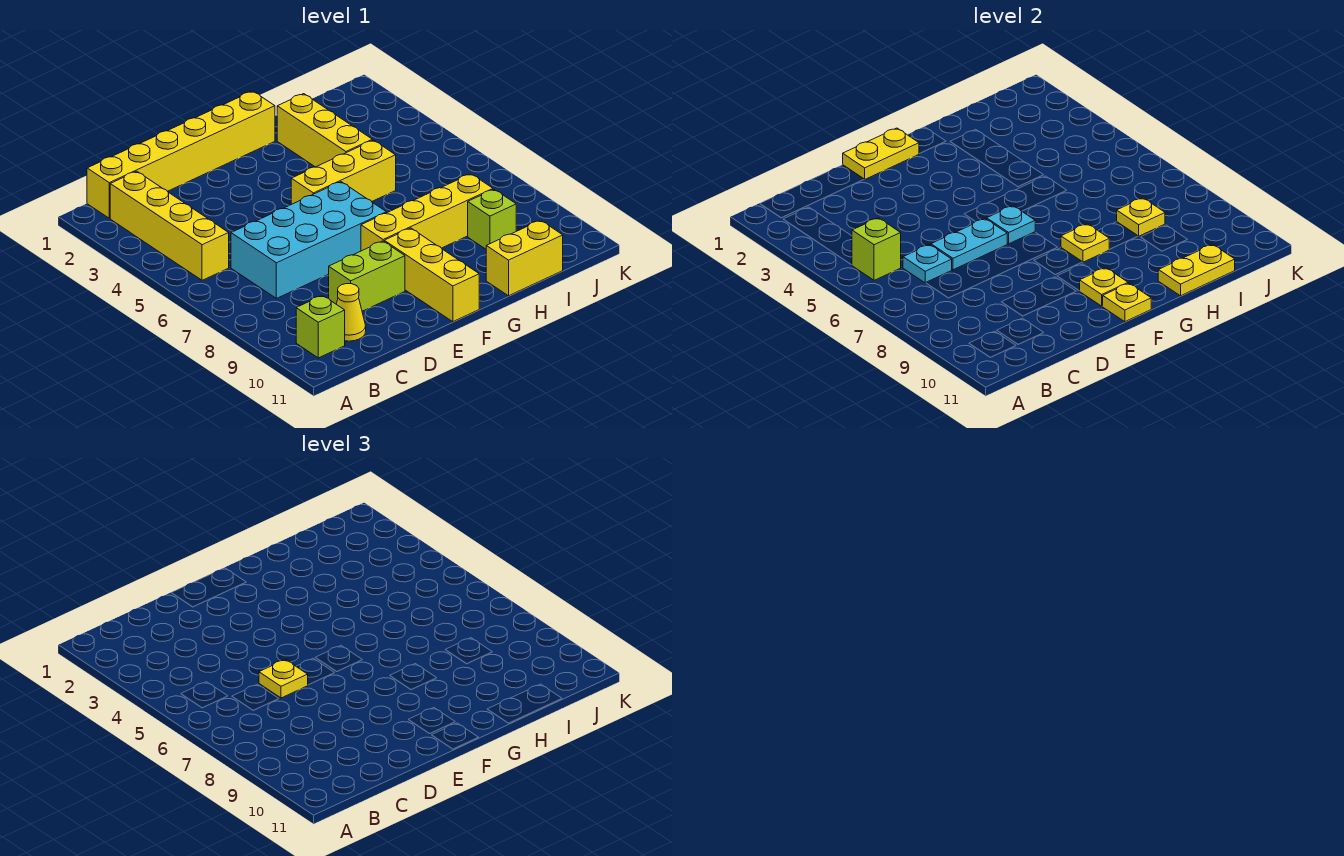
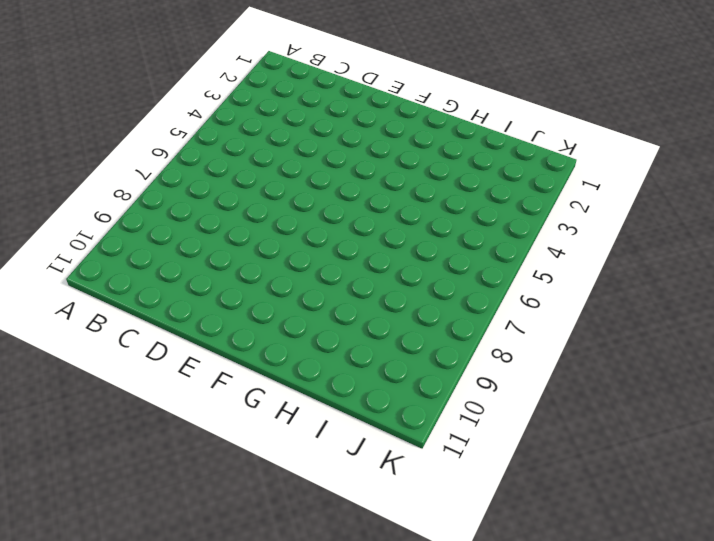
none -> yellow 1x6 brick [87,91,275,218]
none -> yellow 1x4 brick [110,171,229,280]
none -> lime 1x1 brick [296,295,345,358]

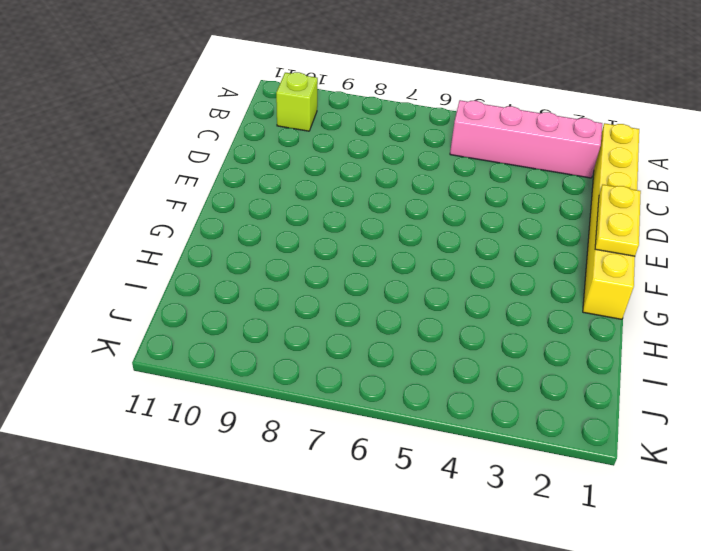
pink 1x4 brick [450,100,602,178] -> yellow 1x4 brick [110,171,229,280]
none -> cyan 2x4 brick [231,182,386,298]
none -> yellow 1x1 cone [336,284,366,341]
none -> lime 1x2 brick [329,241,405,311]

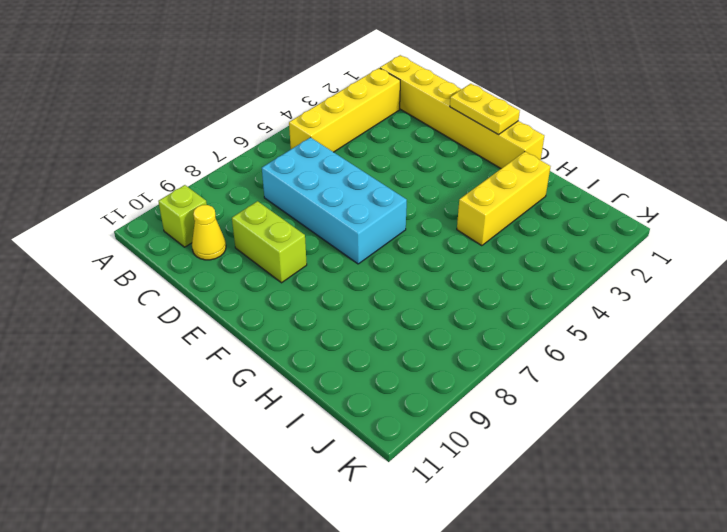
none -> yellow 1x3 brick [291,140,396,204]
none -> yellow 1x4 brick [361,174,493,251]
none -> yellow 1x3 brick [384,228,479,322]

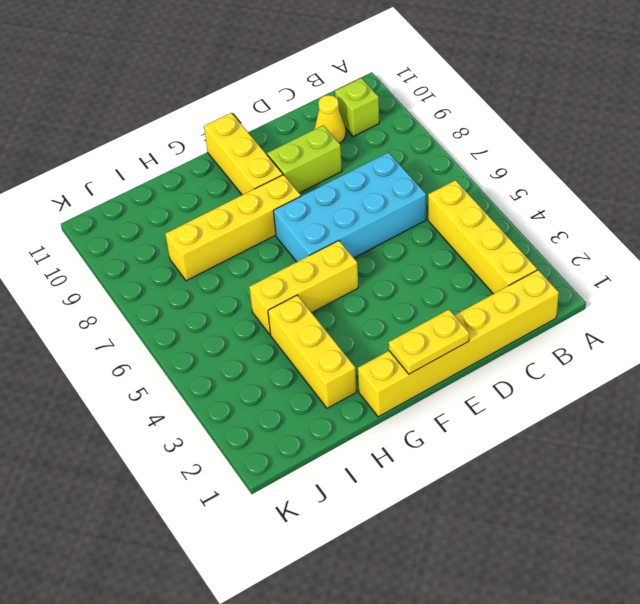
none -> yellow 1x2 brick [486,220,563,296]
none -> lime 1x1 brick [468,189,516,249]
none -> lime 1x1 brick [852,218,901,280]

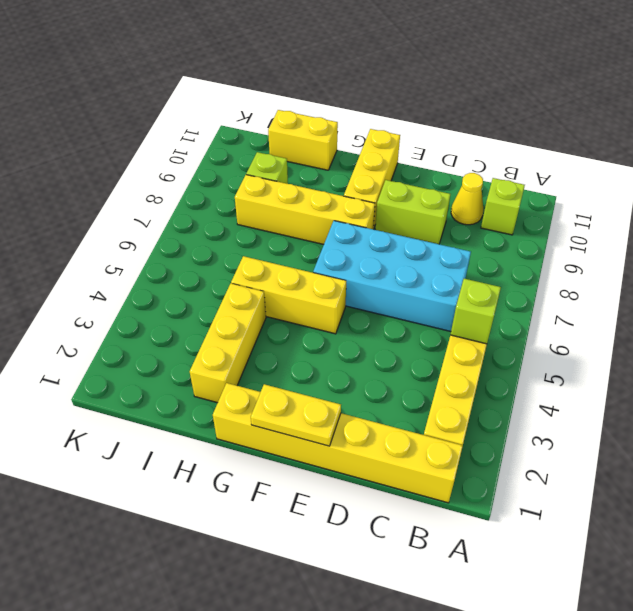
none -> cyan 1x1 plate [903,245,952,283]
none -> cyan 1x2 plate [931,219,1007,270]
none -> cyan 1x1 plate [987,206,1035,244]

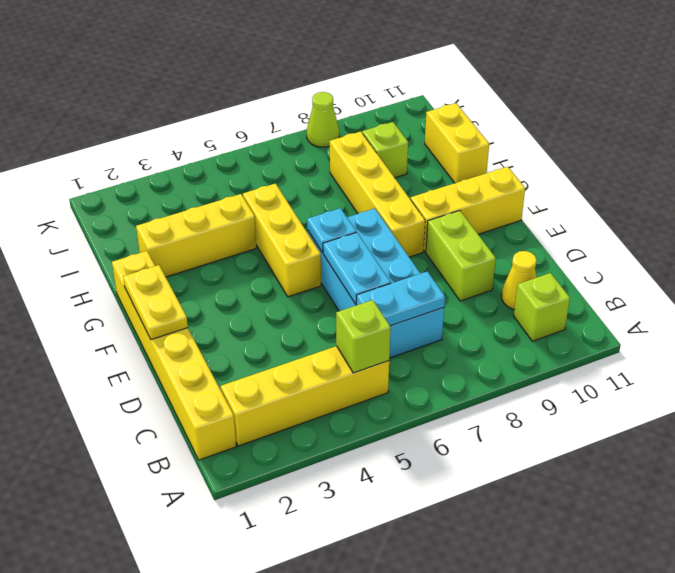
cyan 1x2 plate [356,271,445,326] -> cyan 1x1 plate [903,245,952,283]
lime 1x1 cone [307,92,339,147] -> none
none -> yellow 1x1 plate [1080,268,1128,306]
none -> yellow 1x1 plate [1103,283,1151,322]
none -> yellow 1x1 plate [1061,224,1109,262]

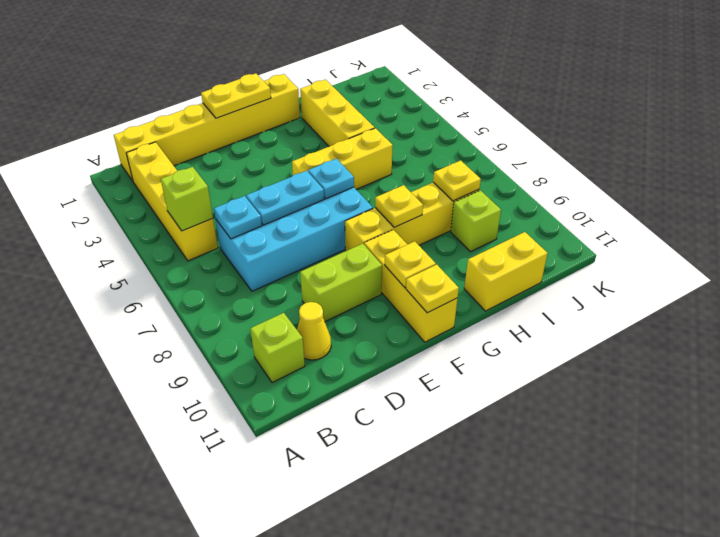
none -> yellow 1x2 plate [1158,244,1235,296]
none -> yellow 1x1 plate [259,660,308,698]

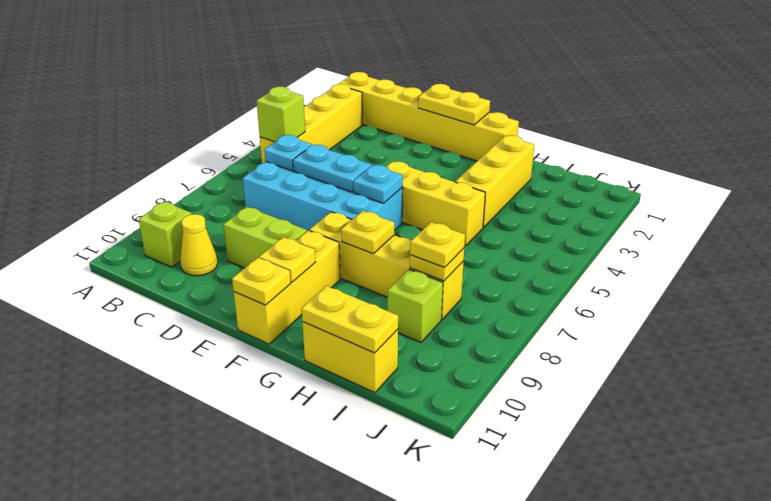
yellow 1x1 plate [410,222,465,267] -> yellow 1x1 plate moved to [259,660,308,698]

